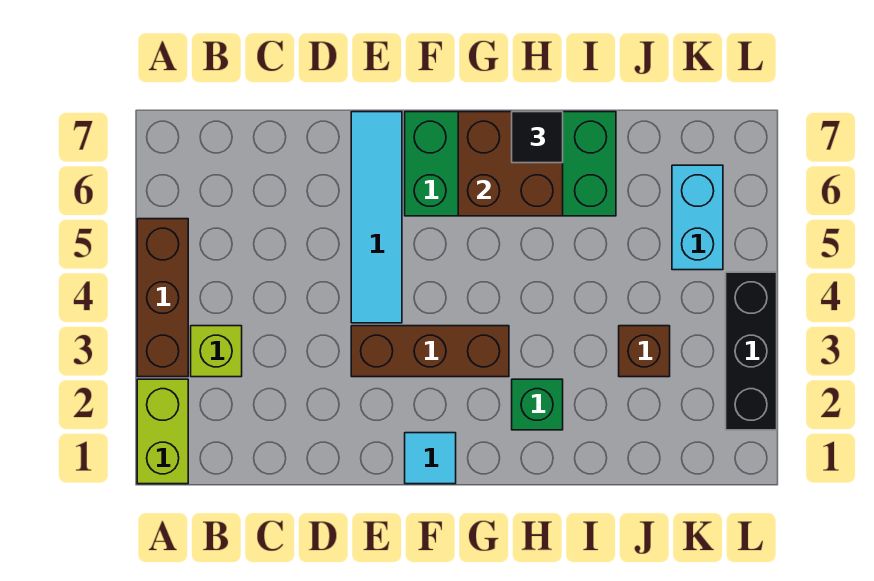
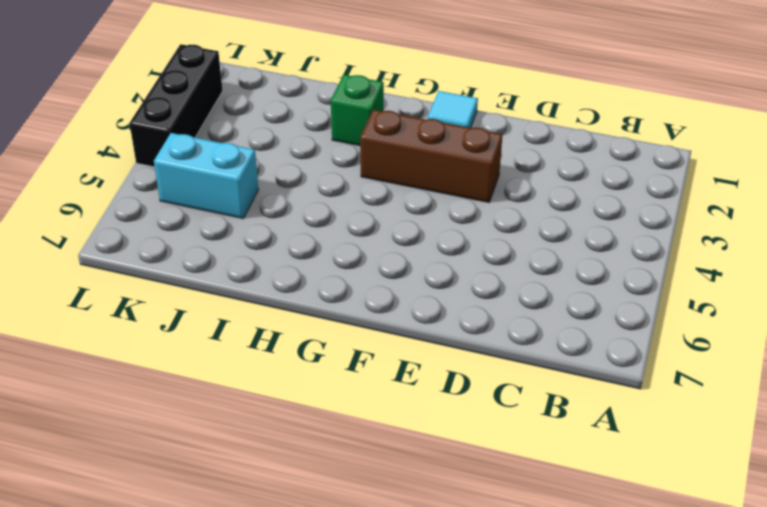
cyan 1x2 brick [154,133,259,219] -> cyan 1x2 brick turned to [672,165,723,270]
none -> lime 1x2 brick [137,379,188,484]
none -> brown 1x3 brick [137,219,188,377]
none -> lime 1x1 brick [191,326,242,377]

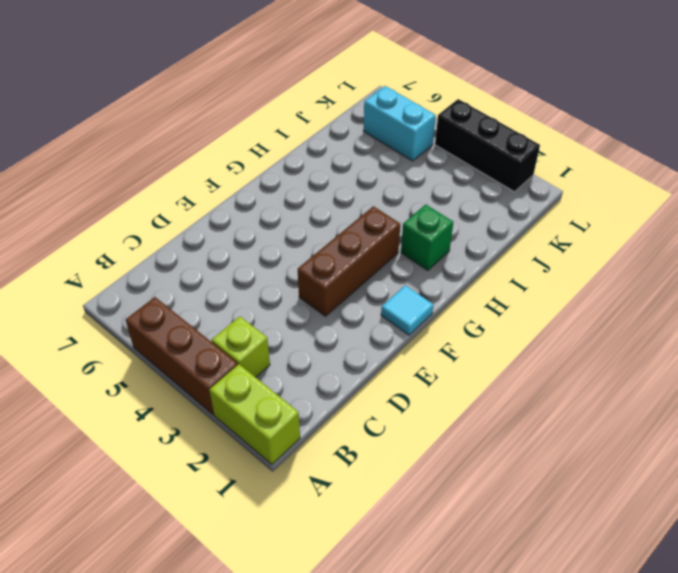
none -> cyan 1x4 tile [351,112,402,323]
none -> green 2x4 brick [405,112,616,216]
none -> brown 1x1 brick [619,326,670,377]

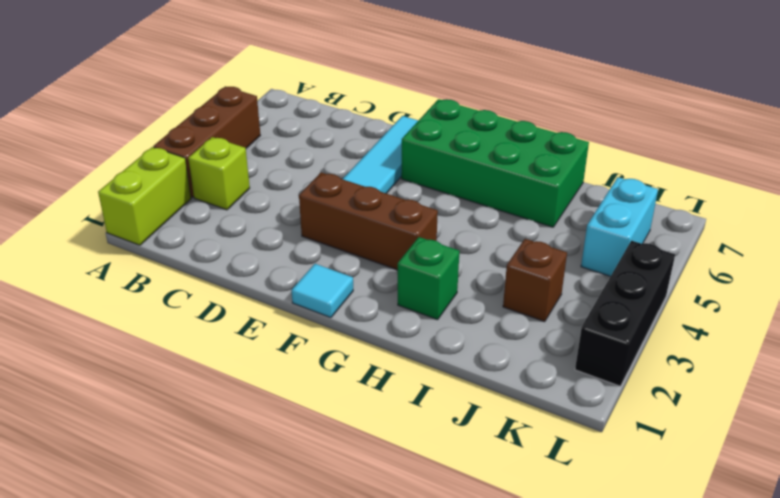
none -> brown 2x2 brick [458,112,563,216]
none -> black 1x1 tile [512,112,563,163]

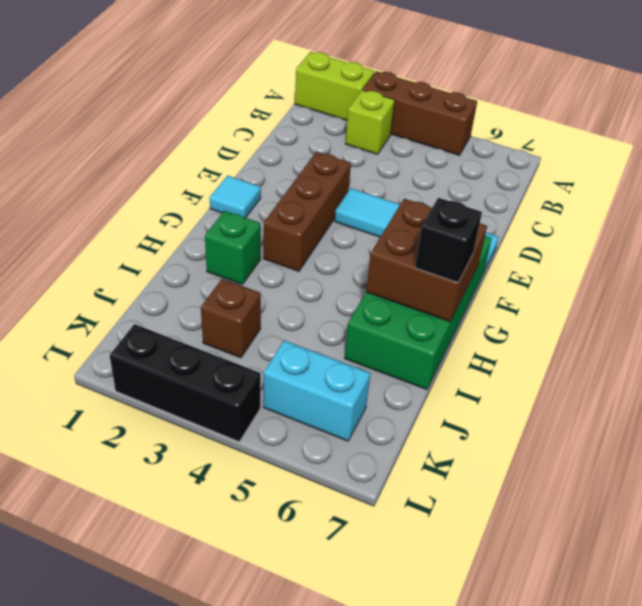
black 1x1 brick [415,198,482,283] -> black 1x1 tile [512,112,563,163]

